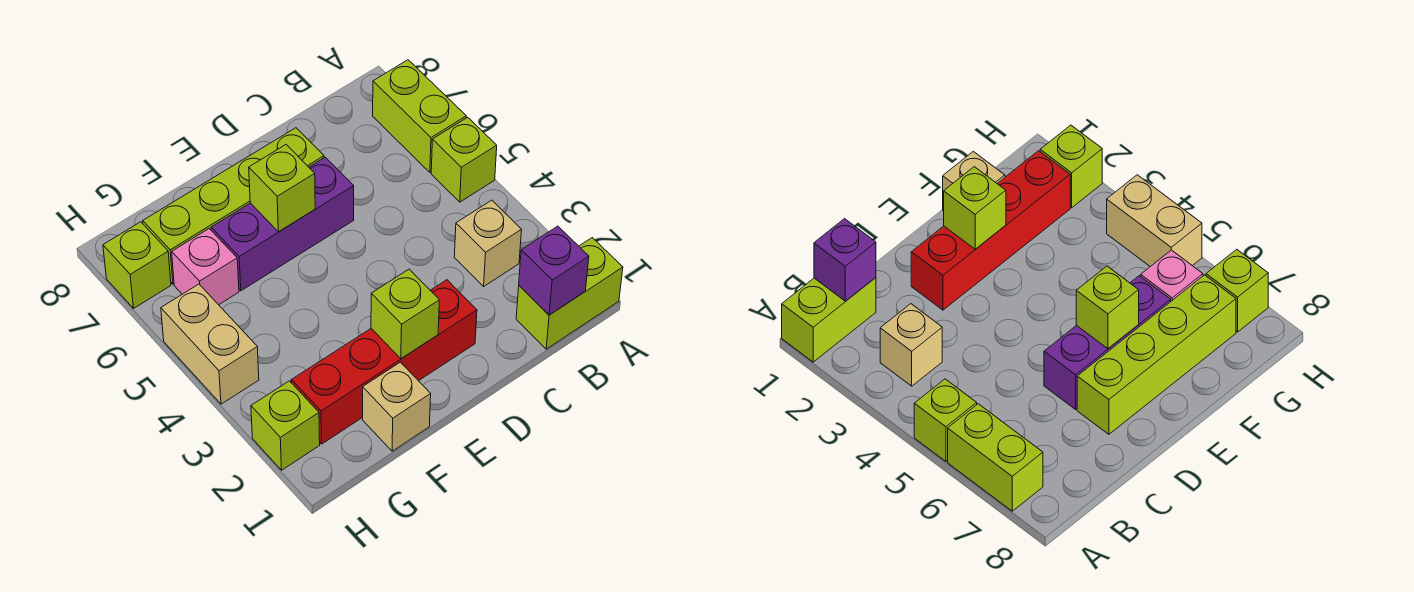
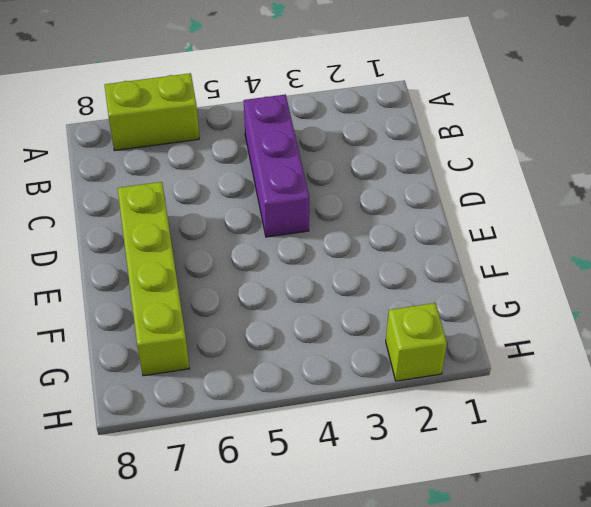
purple 1x3 brick [244,94,309,237] -> purple 1x3 brick moved to [211,157,354,291]
none -> lime 1x2 brick [516,238,623,349]
none -> lime 1x1 brick [431,117,497,202]
none -> tan 1x1 brick [454,200,521,286]

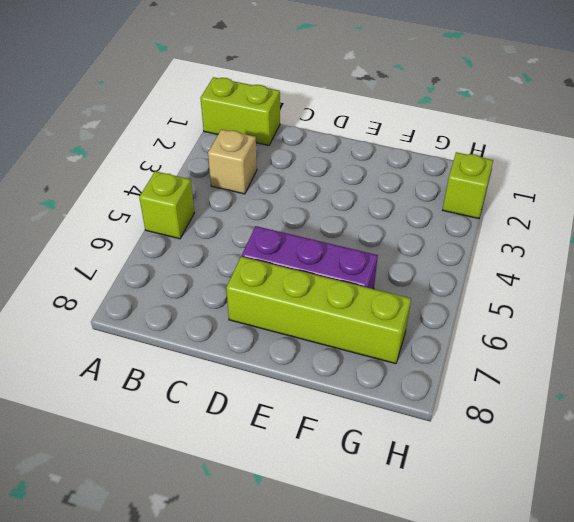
none -> lime 1x2 brick [373,60,466,172]
none -> red 1x4 brick [291,280,477,444]
none -> tan 1x1 brick [363,362,431,451]

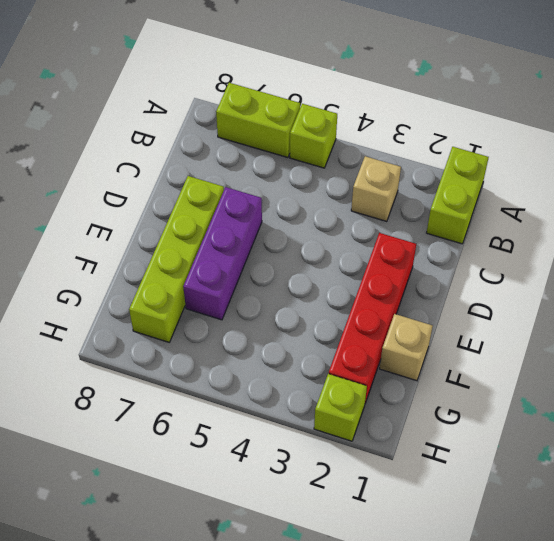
none -> pink 1x1 brick [172,229,239,305]
none -> tan 1x2 brick [161,284,259,404]
none -> lime 1x1 brick [103,222,171,308]

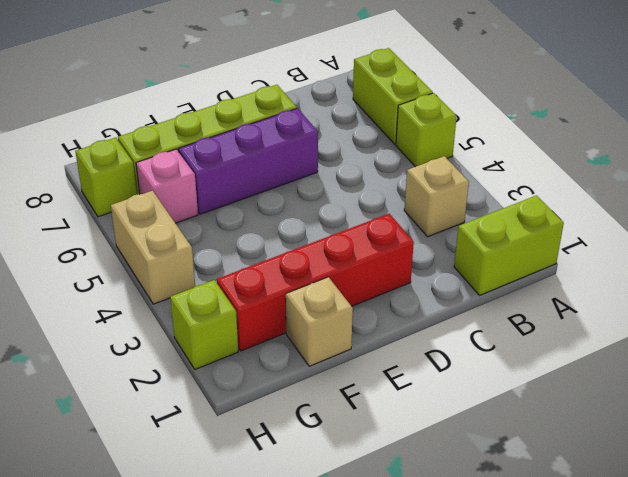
none -> purple 1x1 brick [519,226,589,315]
none -> lime 1x1 brick [371,269,439,359]
none -> lime 1x1 brick [249,145,315,232]

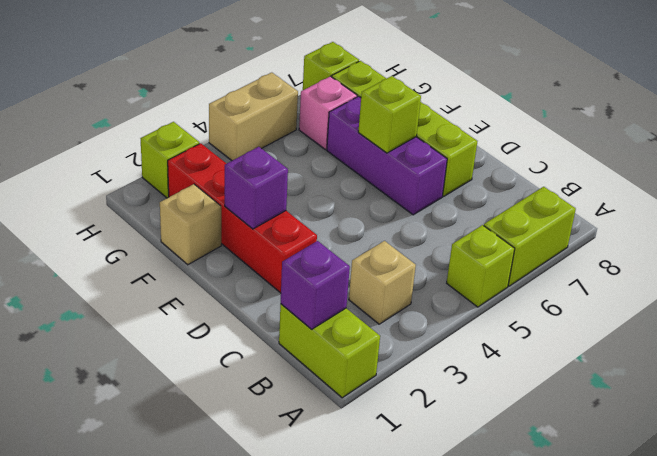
purple 1x1 brick [225,147,288,229] -> lime 1x1 brick [371,269,439,359]

